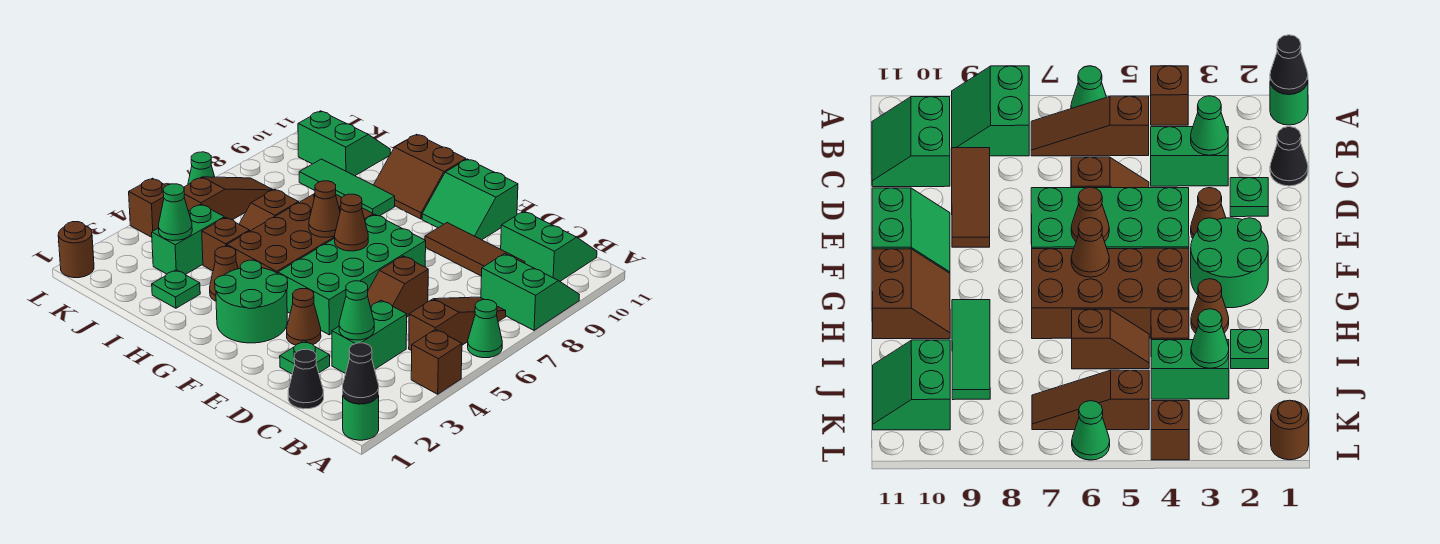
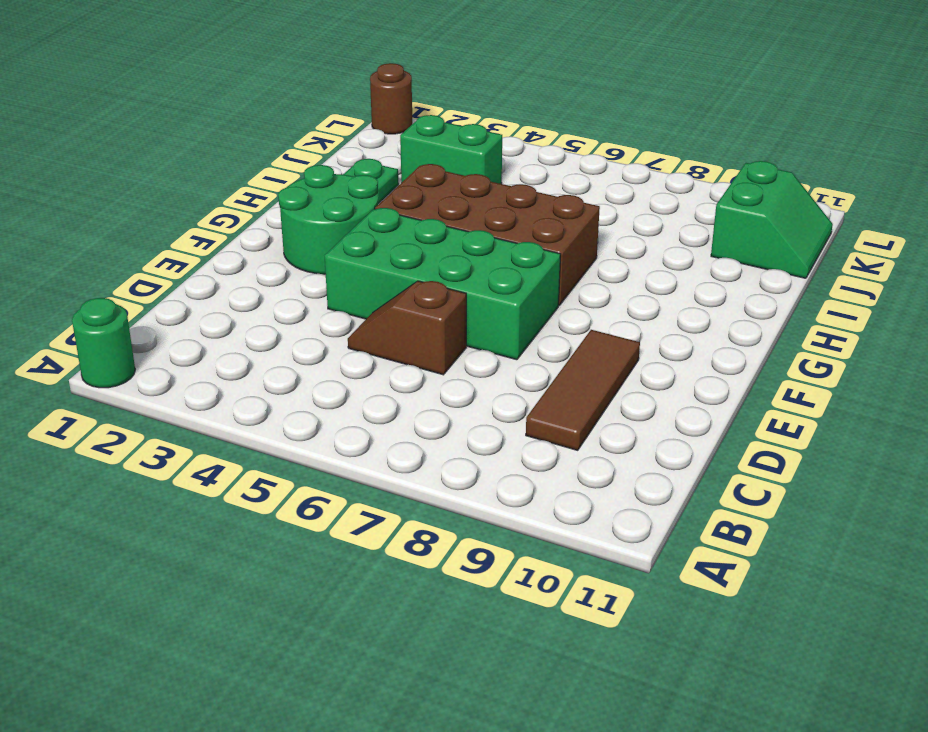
none -> brown 1x1 brick [411,329,462,394]
none -> green 1x1 cone [468,300,502,358]
none -> green 2x2 slope [481,254,579,330]
none -> brown 1x3 slope [409,297,506,351]

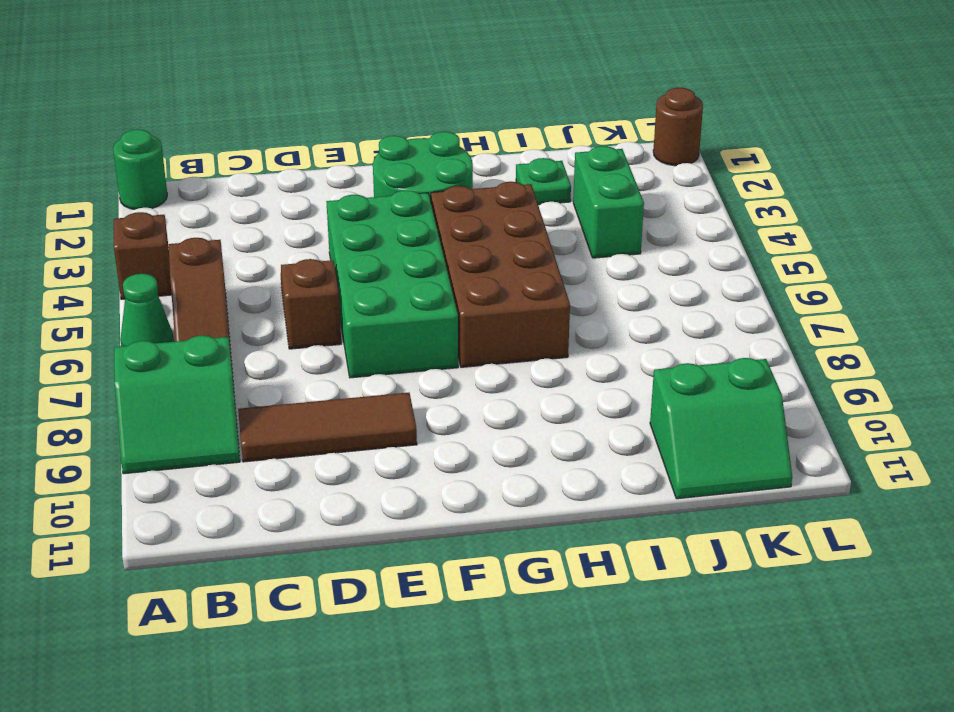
none -> green 2x2 slope [501,211,597,281]
none -> black 1x1 cone [288,349,324,409]
none -> green 1x2 brick [332,300,407,374]
none -> green 1x1 plate [280,341,330,374]

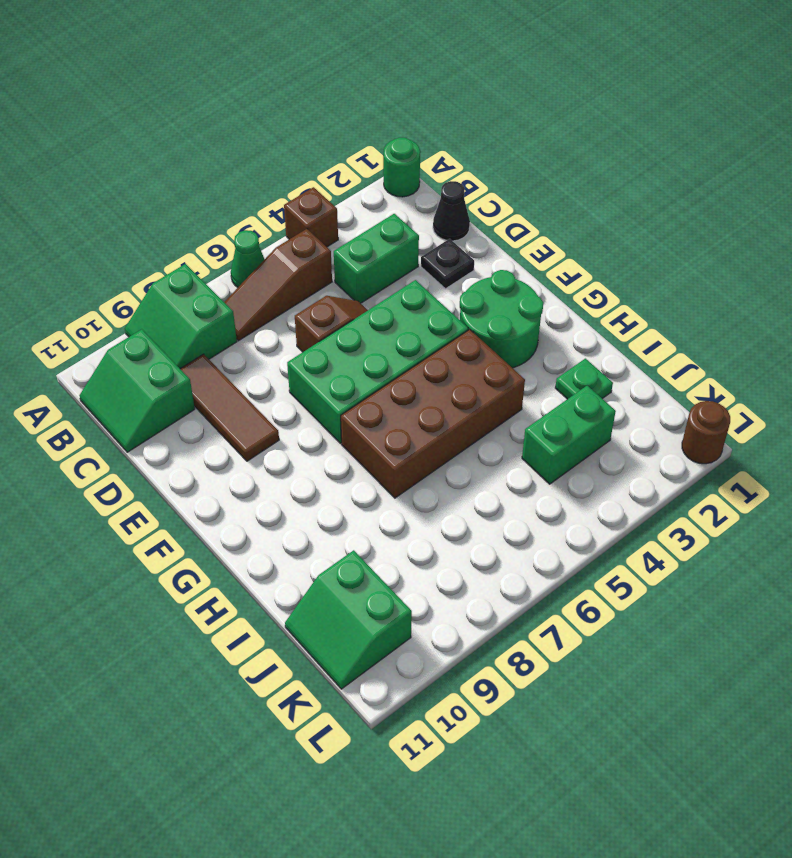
black 1x1 plate [421,239,474,289] -> green 1x1 plate [280,341,330,374]
none -> brown 1x1 cone [287,289,321,345]
none -> green 2x2 slope [422,159,518,240]
none -> brown 2x2 slope [374,134,466,219]
none -> brown 1x1 cone [210,247,238,301]

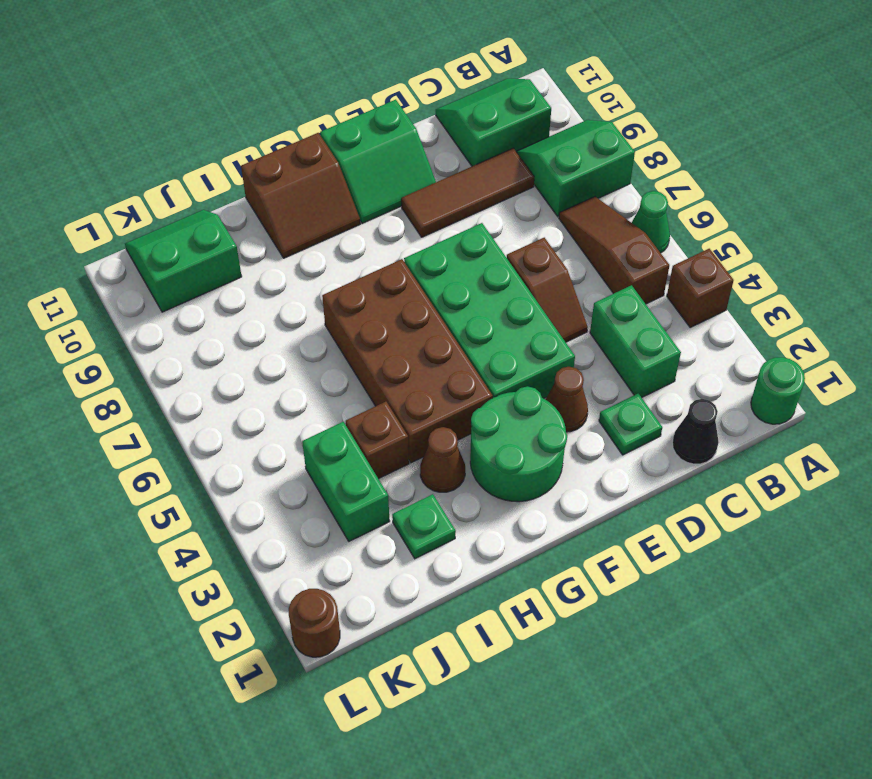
none -> green 1x3 tile [299,159,395,216]
none -> brown 1x2 slope [239,189,299,231]
none -> brown 1x3 slope [184,177,273,220]
none -> brown 1x1 brick [129,178,166,237]

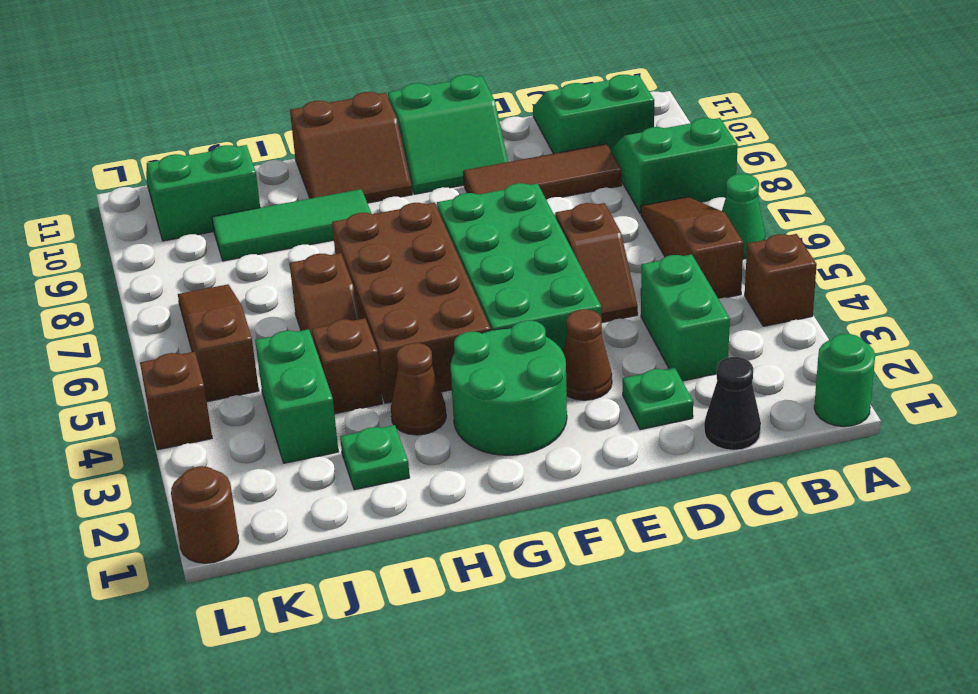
none -> green 1x1 cone [188,152,215,184]
none -> black 1x1 cone [343,343,379,404]
none -> green 1x1 cone [339,281,374,340]
none -> brown 1x1 cone [335,194,368,251]

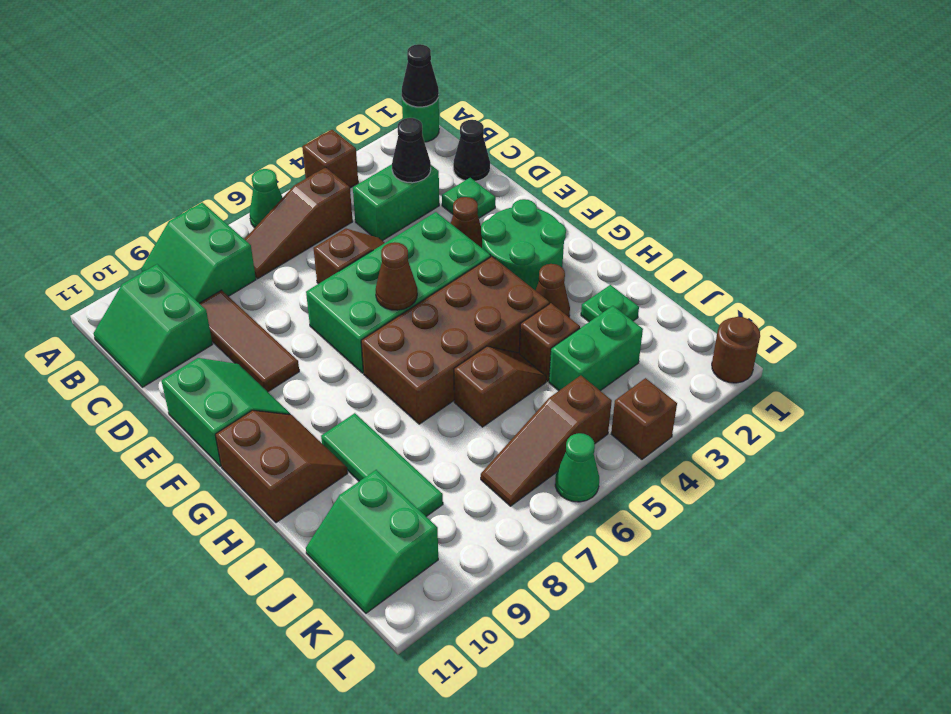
black 1x1 cone [392,118,431,183] -> green 1x1 cone [339,281,374,340]
none -> brown 1x1 cone [309,181,340,237]
none -> green 1x1 cone [159,184,192,241]

